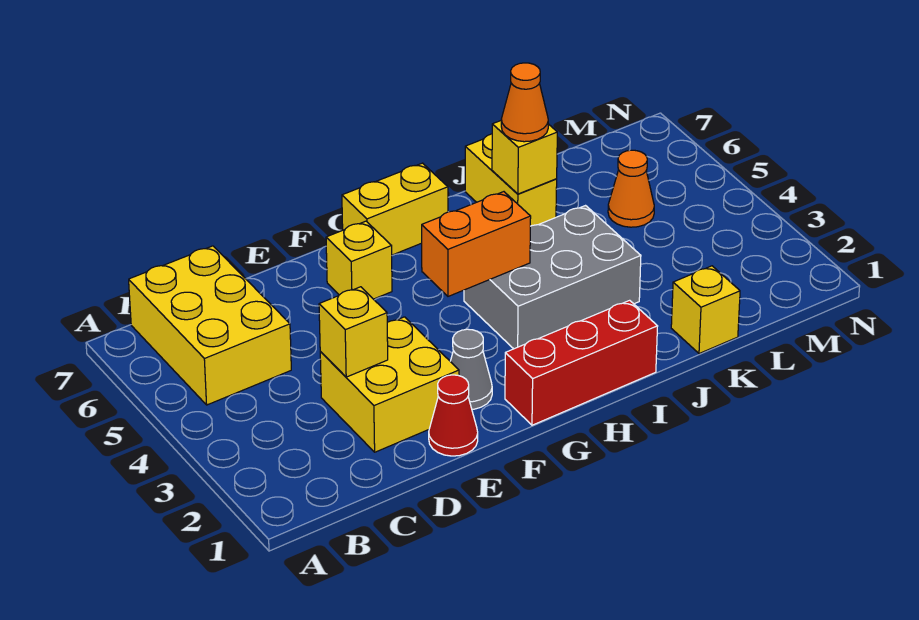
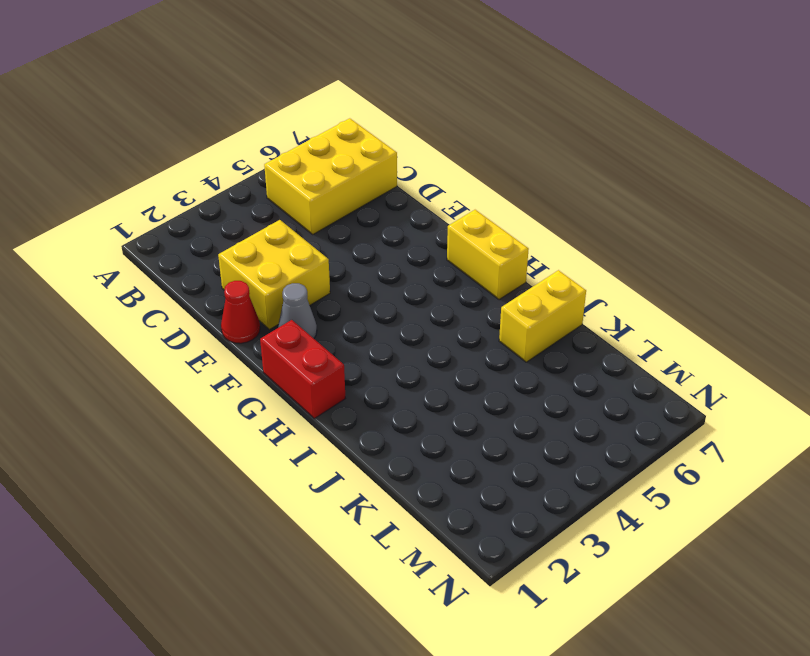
red 1x2 brick [260,320,345,418] -> red 1x3 brick [505,300,658,425]
none -> yellow 1x1 brick [326,221,392,299]
none -> grey 2x3 brick [464,206,641,349]
none -> yellow 1x1 brick [671,266,740,354]

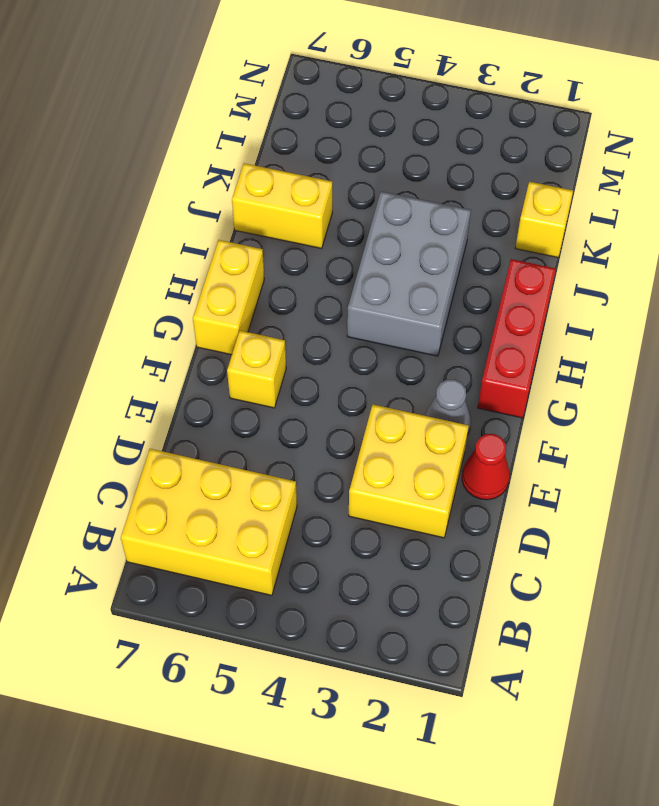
none -> orange 1x1 cone [608,150,654,227]
none -> yellow 1x1 brick [319,287,388,377]
none -> orange 1x2 brick [422,192,531,296]

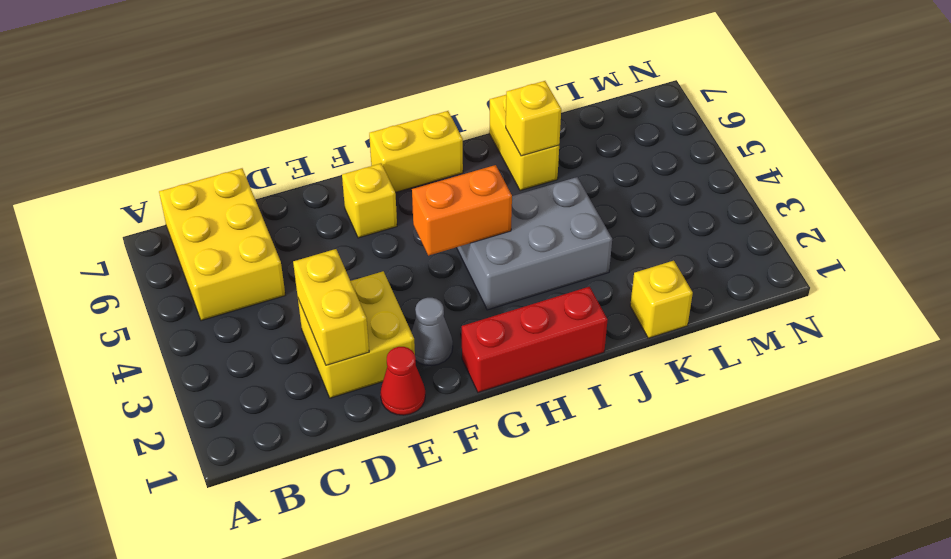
yellow 1x2 brick [293,249,369,365] -> yellow 1x1 brick [319,287,388,377]
none -> orange 1x1 cone [608,150,654,227]
none -> orange 1x1 cone [501,63,548,142]

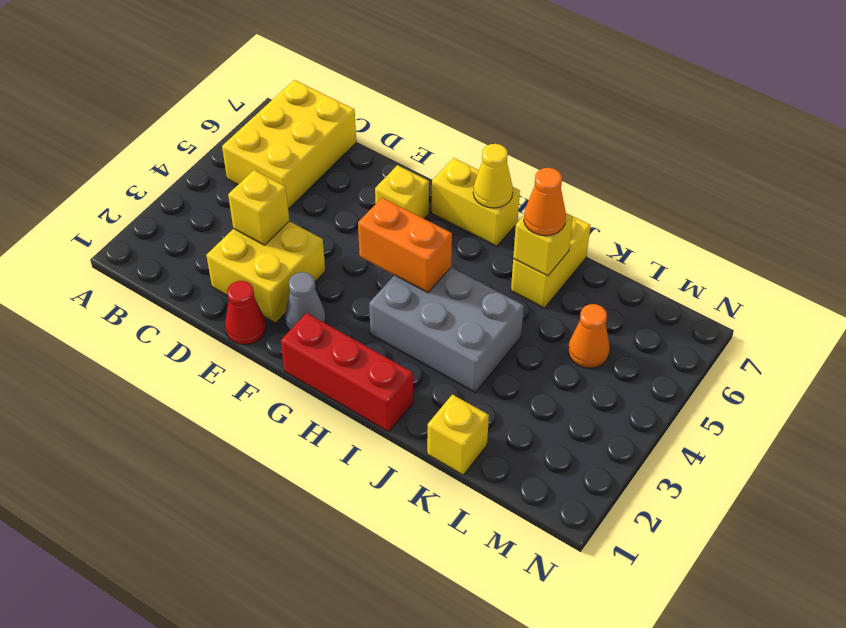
yellow 1x1 cone [473,144,513,208] -> none

